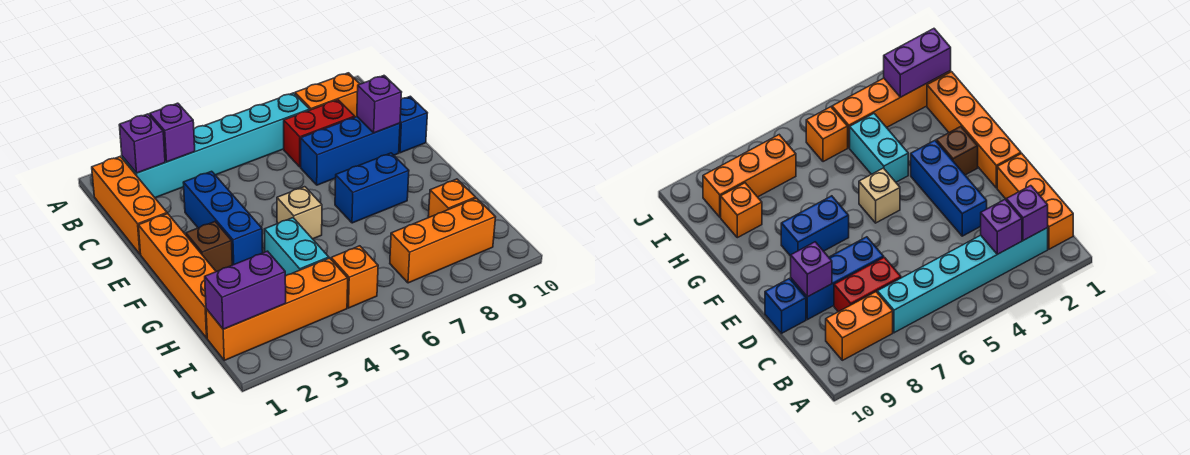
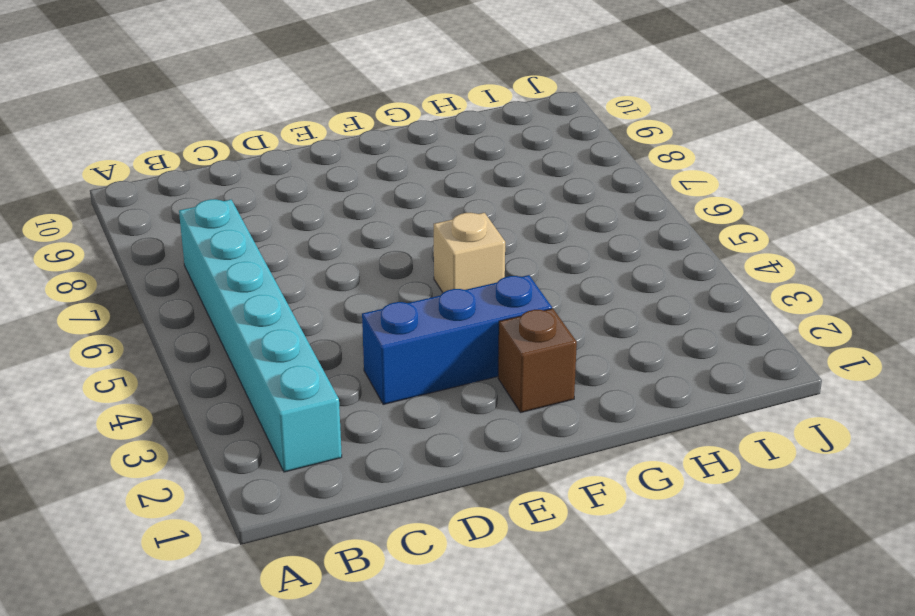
none -> orange 1x3 brick [92,157,167,254]
none -> orange 1x2 brick [295,73,360,117]
none -> red 1x2 brick [284,100,355,167]

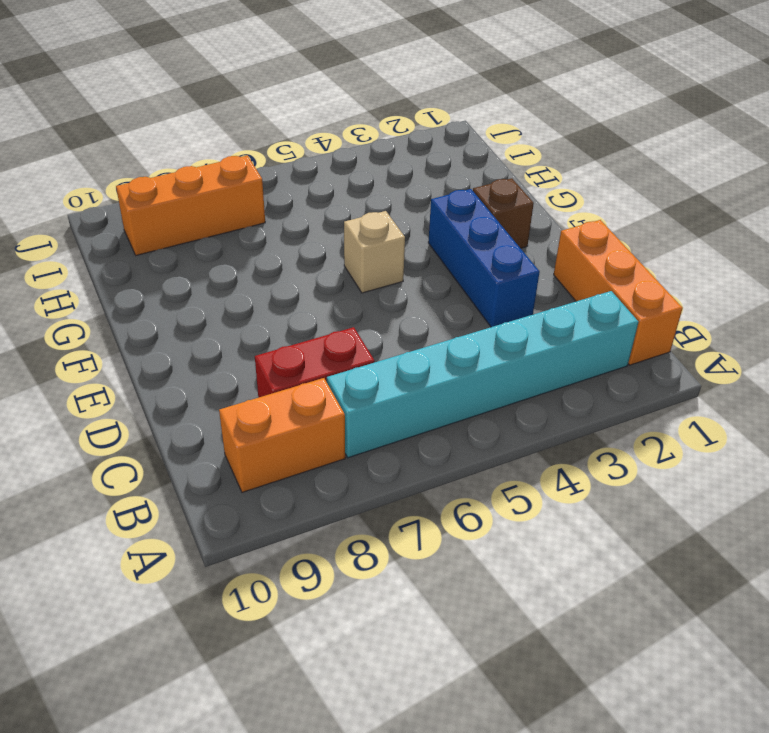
none -> blue 1x3 brick [301,117,400,185]
none -> blue 1x1 brick [399,96,427,153]
none -> orange 1x4 brick [138,214,216,338]

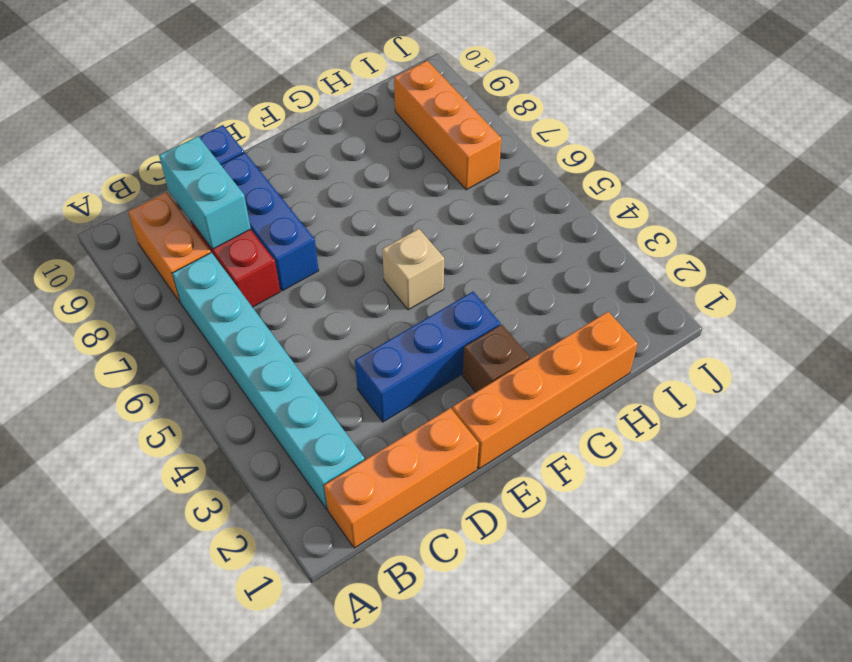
cyan 1x2 brick [159,136,251,249] -> cyan 1x2 brick turned to [264,218,329,276]
none -> blue 1x2 brick [335,153,409,223]
none -> orange 1x1 brick [428,179,476,218]
none -> orange 1x4 brick [206,258,348,360]

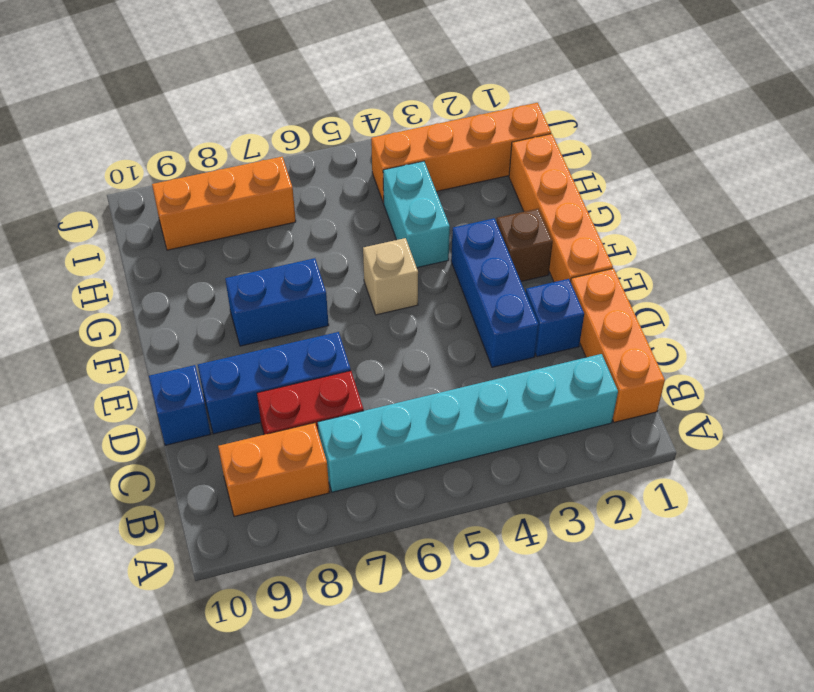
blue 1x1 brick [526,279,584,357] -> none
none -> orange 1x1 brick [428,179,476,218]
none -> orange 1x1 brick [331,246,378,308]
none -> purple 1x1 brick [119,114,165,173]

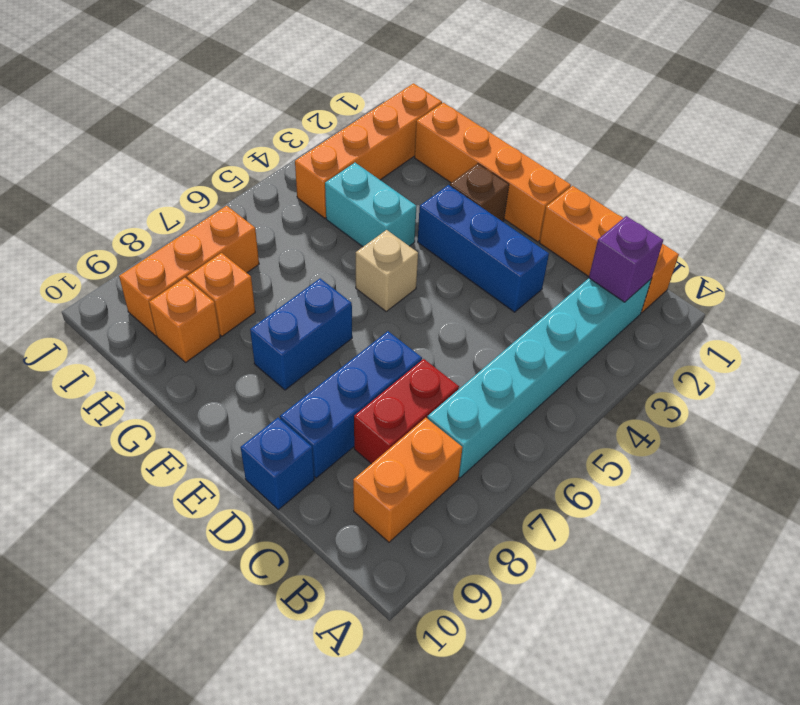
orange 1x1 brick [187,253,255,336] -> orange 1x1 brick moved to [331,246,378,308]
none -> purple 1x1 brick [150,103,195,162]
none -> purple 1x1 brick [357,76,402,133]
none -> purple 1x2 brick [205,251,286,329]

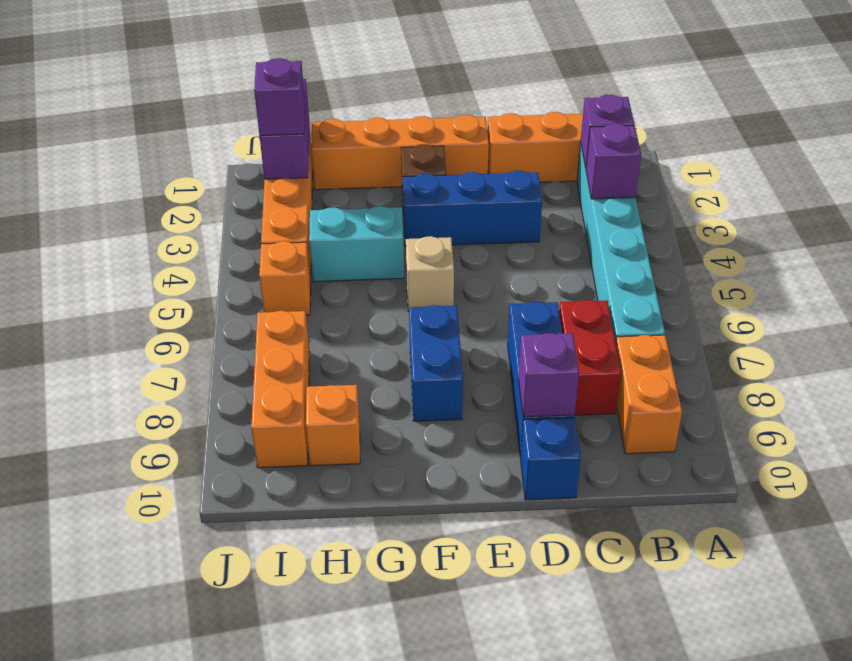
purple 1x1 brick [254,58,305,136] -> none

